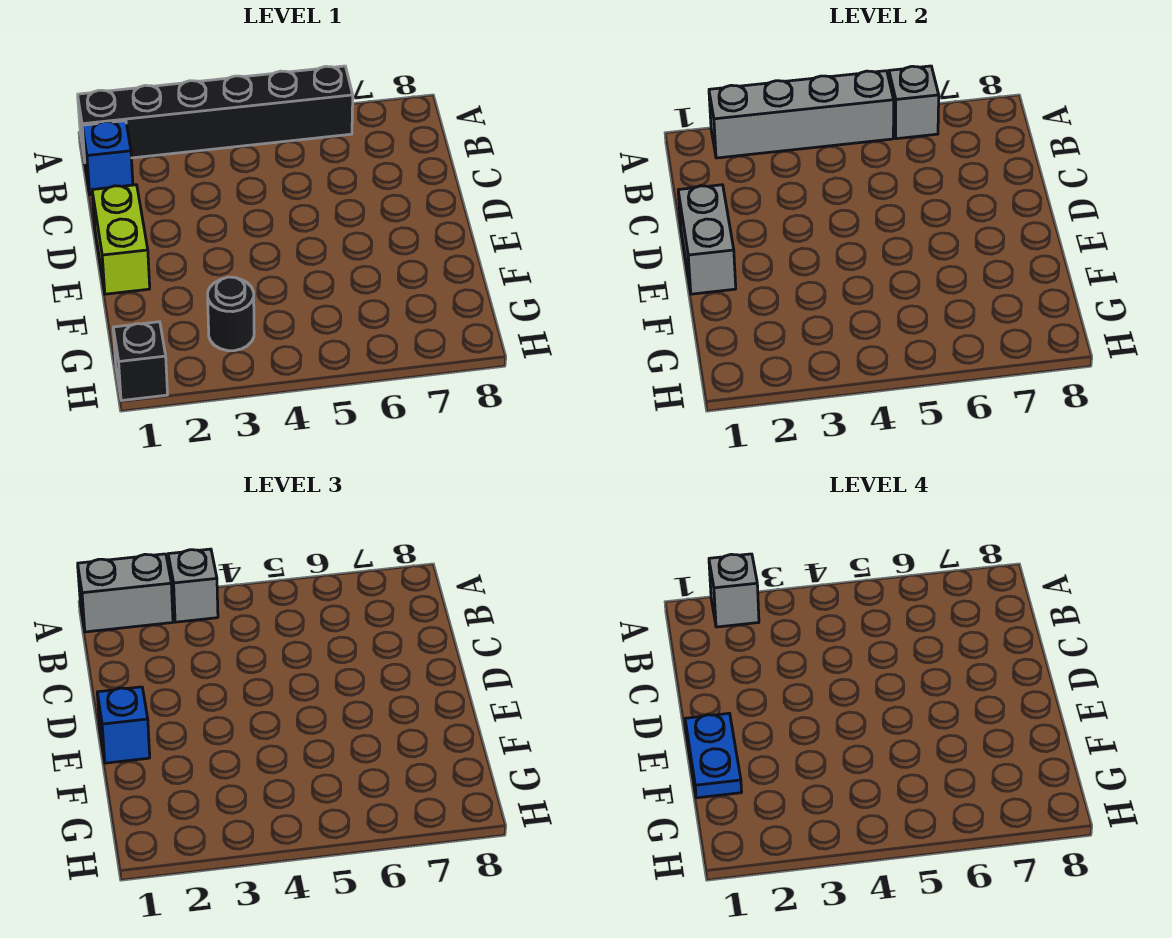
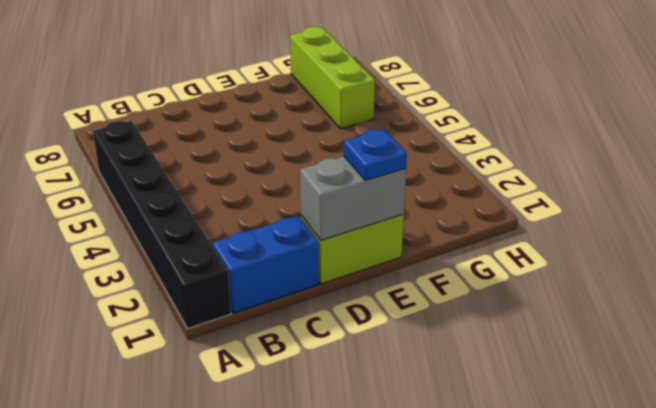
blue 1x2 brick [212,216,319,313] -> blue 1x1 brick [82,121,133,195]
blue 1x1 plate [344,129,407,181] -> blue 1x1 brick [97,687,150,763]
lime 1x3 brick [290,27,375,129] -> none
none -> black 1x1 round brick [208,277,254,351]
none -> black 1x1 brick [113,322,168,401]
none -> grey 1x4 brick [709,71,894,158]

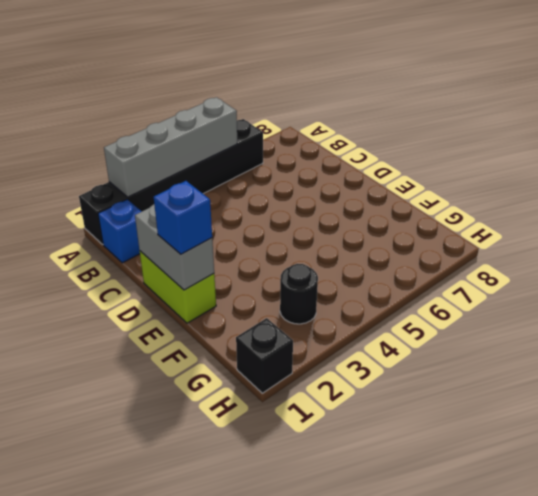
none -> grey 1x1 brick [889,66,939,139]
none -> grey 1x2 brick [78,554,173,632]
none -> grey 1x1 brick [168,549,218,622]

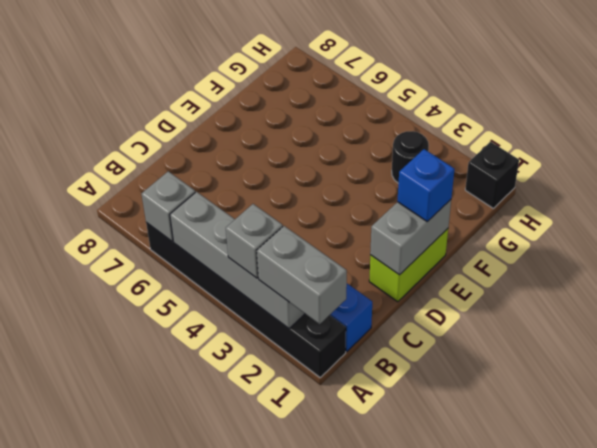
none -> grey 1x1 brick [709,554,759,627]
none -> blue 1x2 plate [685,713,742,798]

